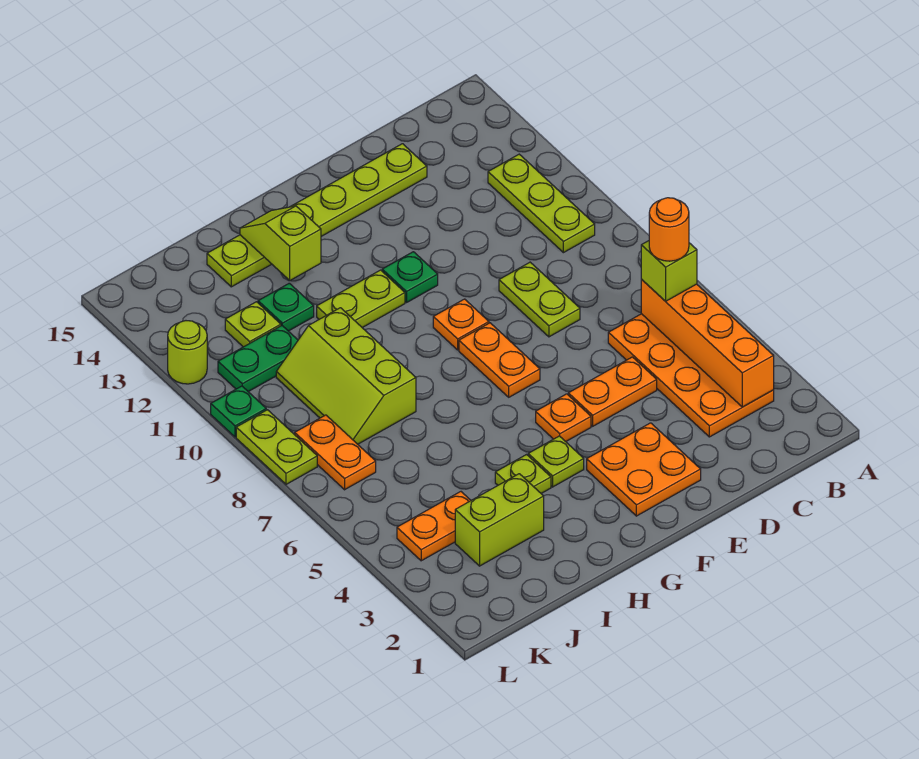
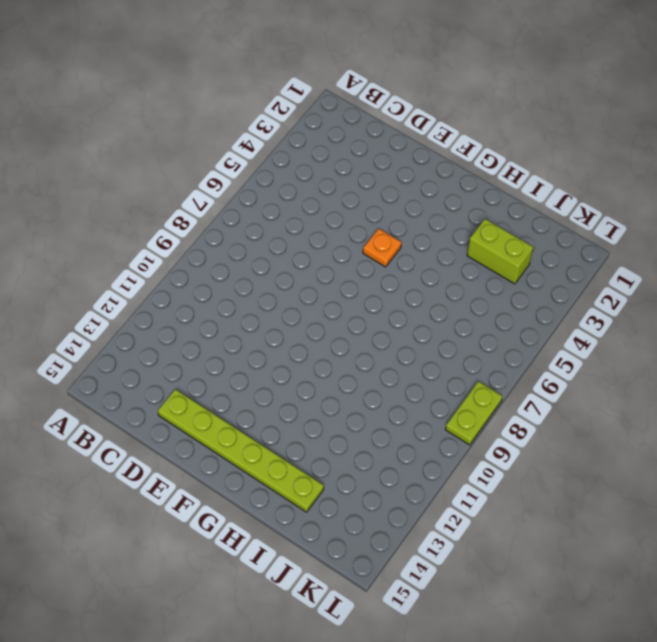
none -> orange 2x4 plate [608,314,774,437]
none -> lime 1x3 plate [488,154,595,253]
none -> orange 1x2 plate [568,357,657,426]

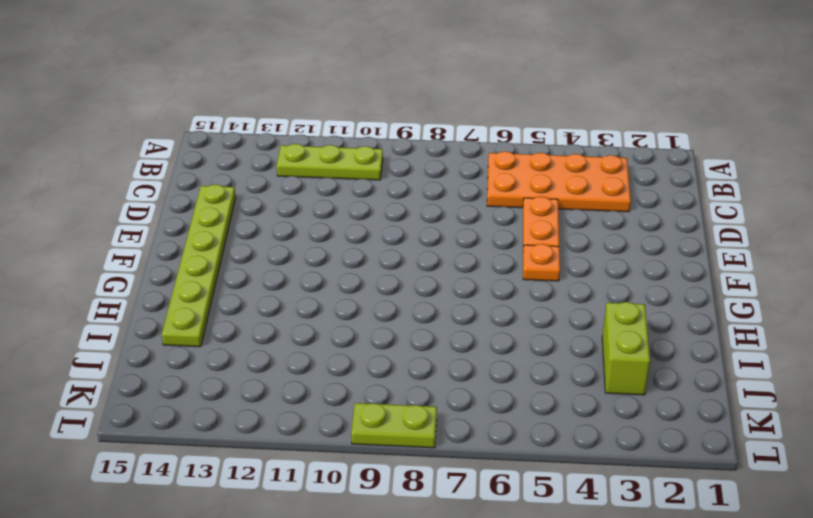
none -> lime 1x2 plate [499,262,580,337]
none -> orange 2x2 plate [587,423,701,516]
none -> orange 1x2 plate [459,323,540,397]

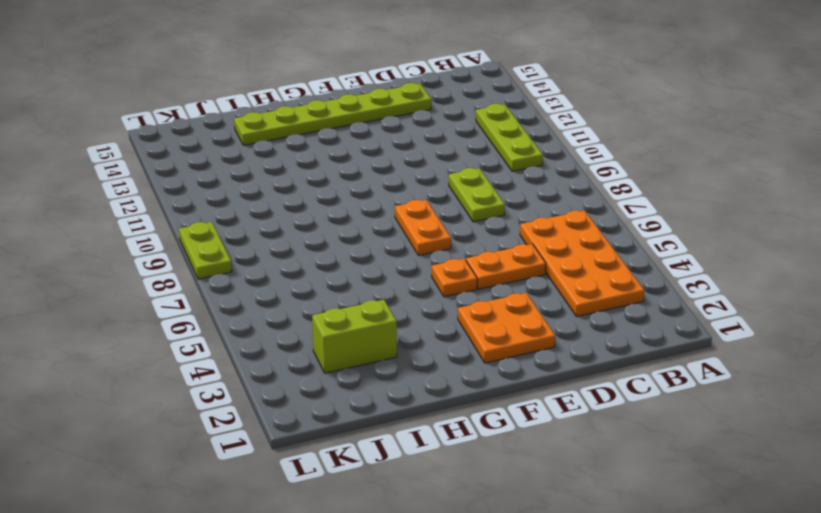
none -> orange 1x1 plate [433,299,489,350]
none -> green 1x1 plate [382,252,438,302]
none -> lime 1x1 plate [528,436,584,487]

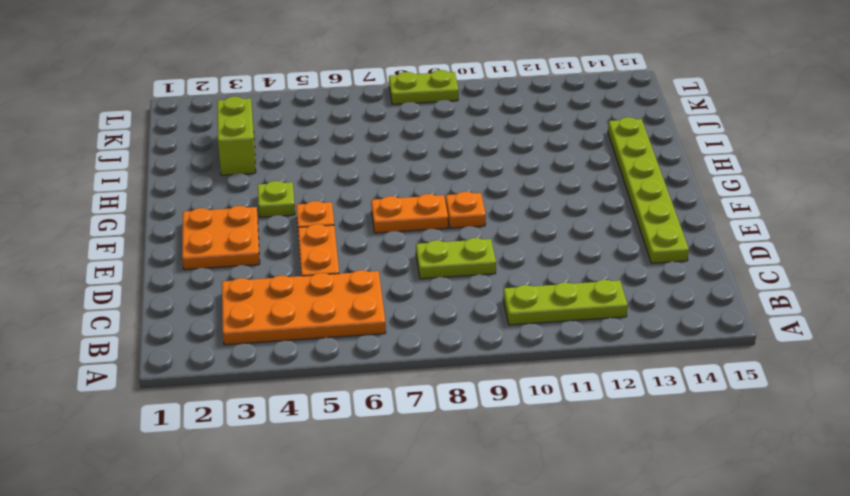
none -> green 1x1 plate [382,252,438,302]
none -> lime 1x2 plate [317,270,405,328]
none -> lime 1x1 plate [495,455,551,493]

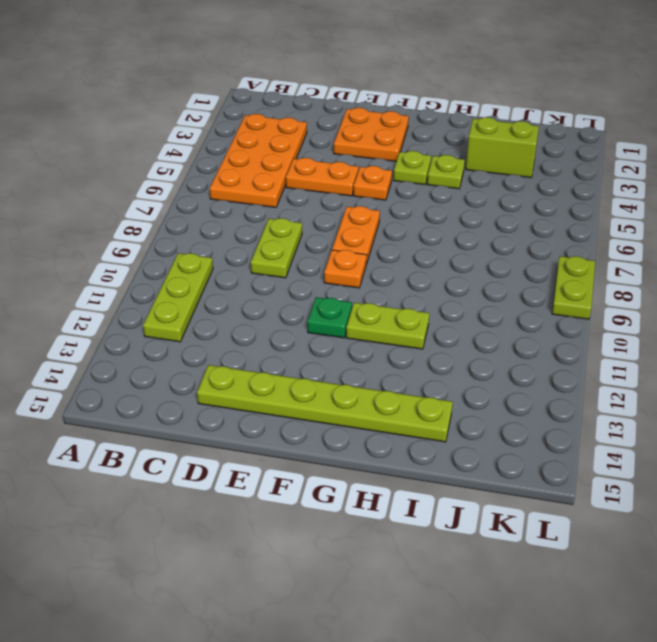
none -> lime 2x3 slope [276,308,416,444]
none -> green 1x1 plate [258,283,314,331]
none -> orange 1x2 plate [397,492,471,561]

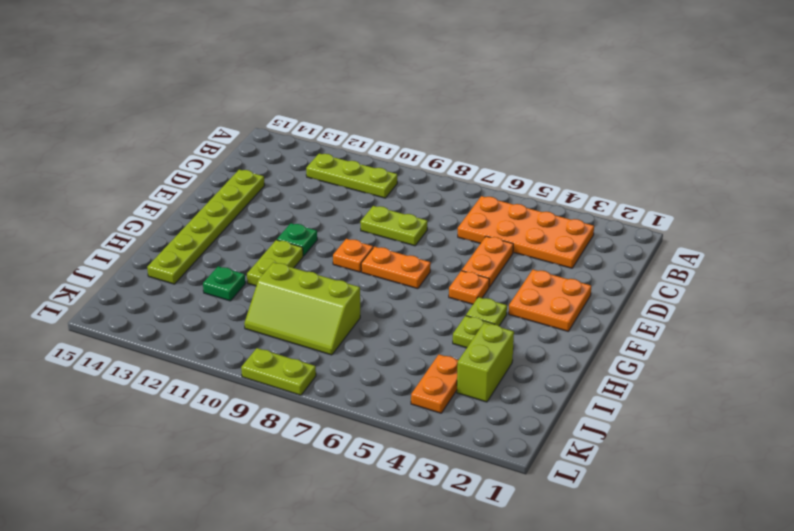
none -> green 1x2 plate [218,326,298,392]
none -> lime 1x1 plate [225,302,281,347]
none -> orange 1x2 plate [295,415,376,490]

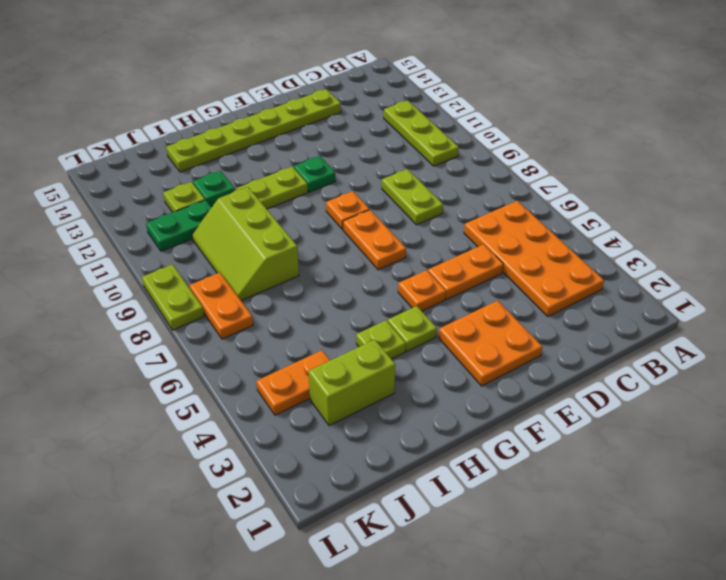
none -> green 1x1 plate [211,386,266,437]
none -> lime 1x1 round brick [168,321,207,384]
none -> orange 1x4 brick [641,280,774,407]

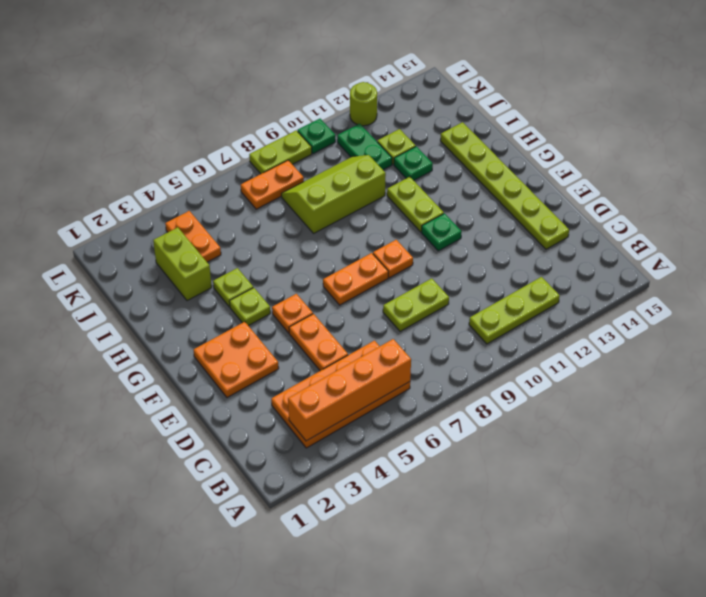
none -> lime 1x2 slope [240,206,321,281]
none -> lime 1x1 brick [641,241,697,301]
none -> orange 1x1 round brick [649,198,689,261]

